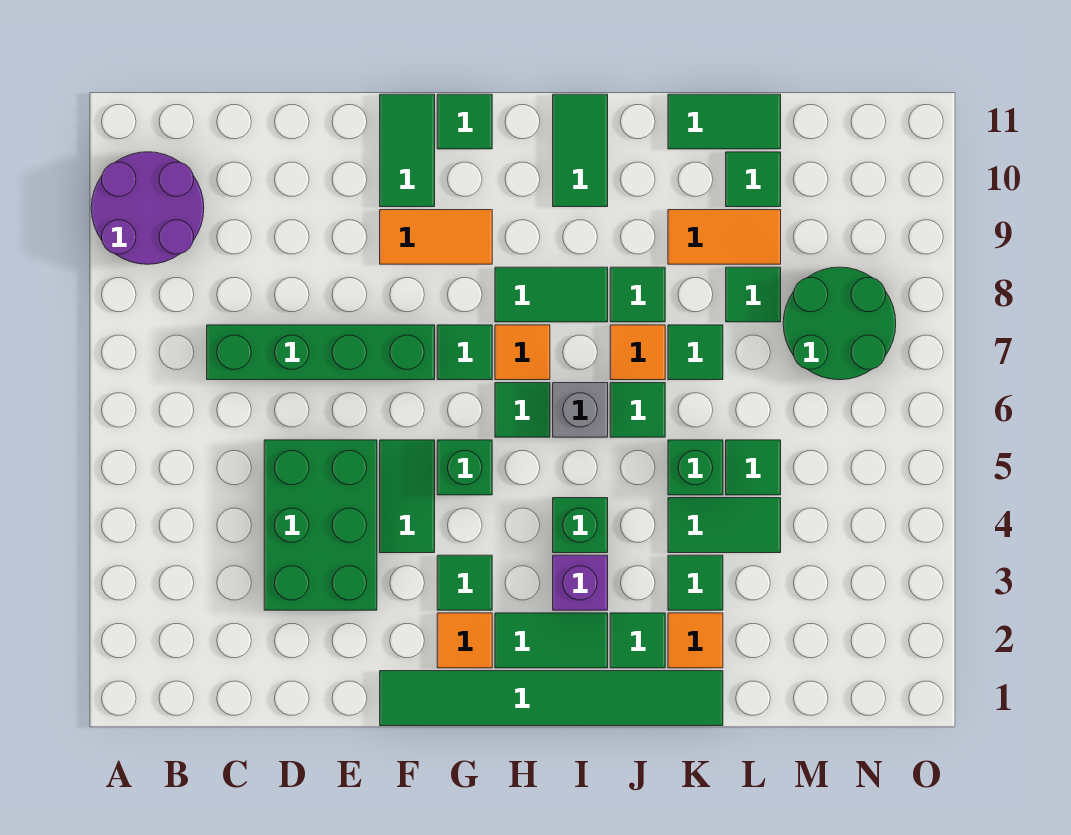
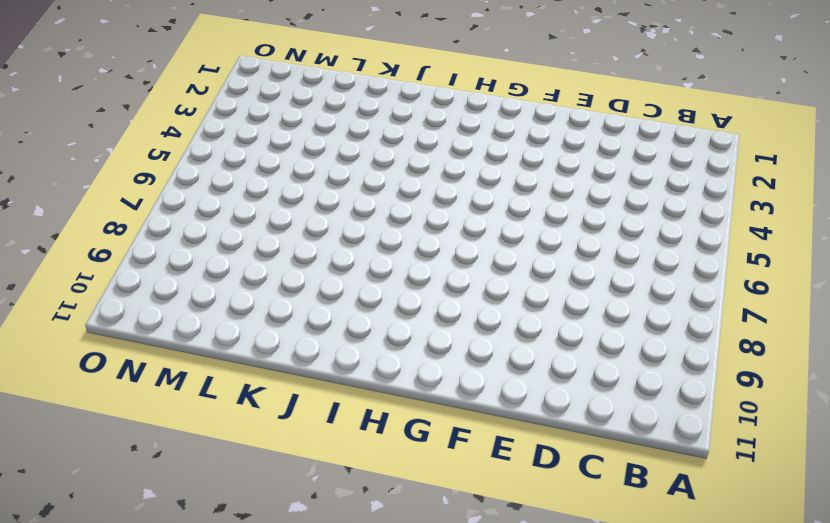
none -> purple 2x2 round brick [91,152,204,264]
none -> green 1x4 brick [207,325,435,380]
none -> green 2x3 brick [264,440,377,610]
none -> green 1x6 tile [380,671,723,726]

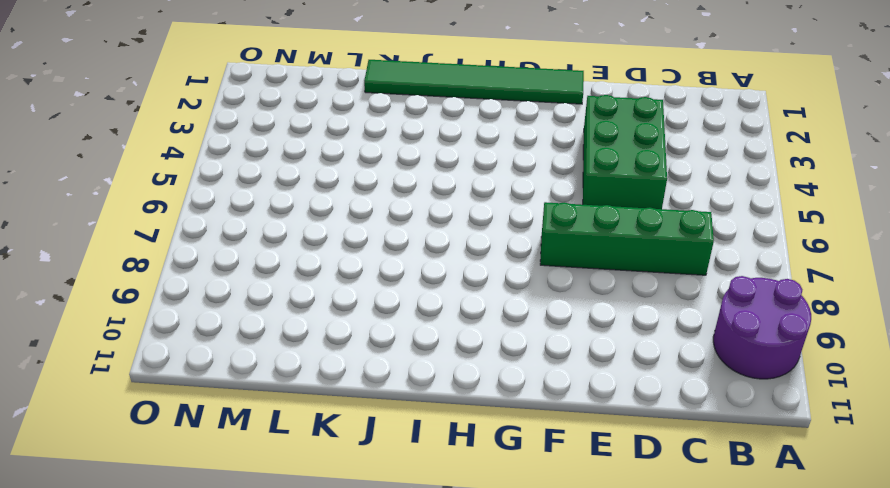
none -> green 1x2 tile [380,440,435,553]
none -> orange 1x2 tile [380,210,492,264]
none -> green 1x2 tile [380,94,435,207]
none -> orange 1x1 tile [437,613,492,668]

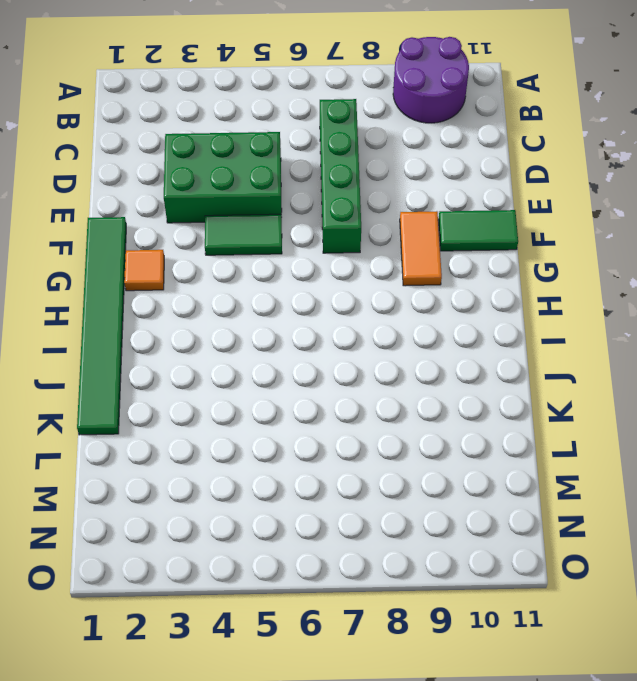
none -> green 1x1 tile [437,555,492,610]
none -> green 1x1 brick [437,440,492,495]
none -> green 1x1 tile [437,325,492,380]
none -> green 1x1 tile [437,94,492,149]

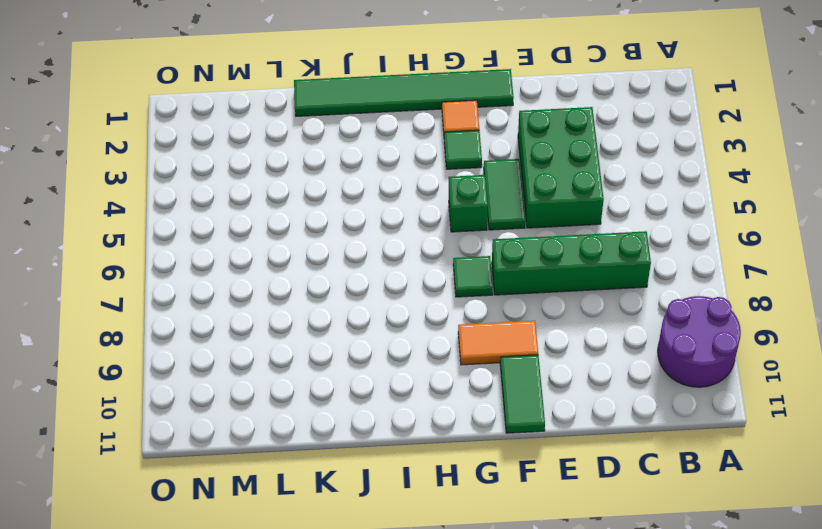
none -> green 1x1 tile [437,94,492,149]
none -> green 1x2 tile [495,613,608,668]
none -> green 1x1 tile [495,383,550,437]
none -> orange 1x1 tile [495,325,550,380]

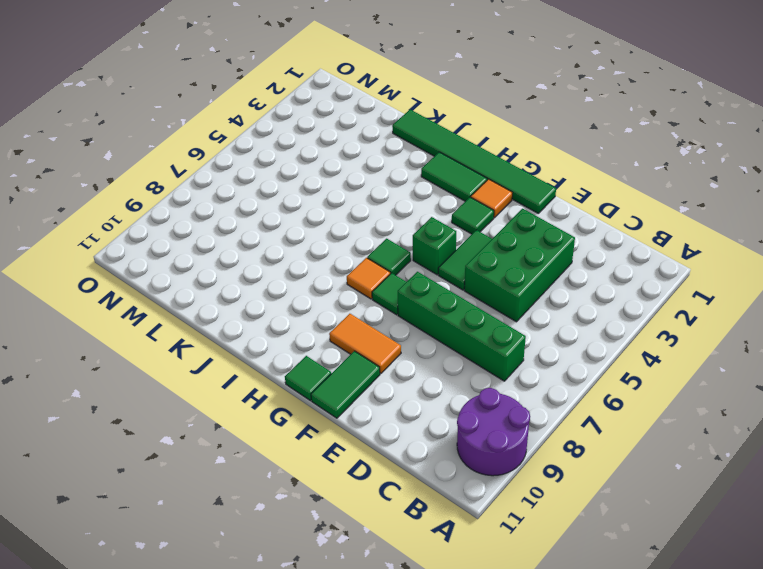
none -> green 1x2 tile [495,267,608,322]
none -> purple 1x1 brick [553,555,608,610]
none -> green 1x1 brick [553,498,608,553]
none -> grey 1x1 brick [553,383,608,437]

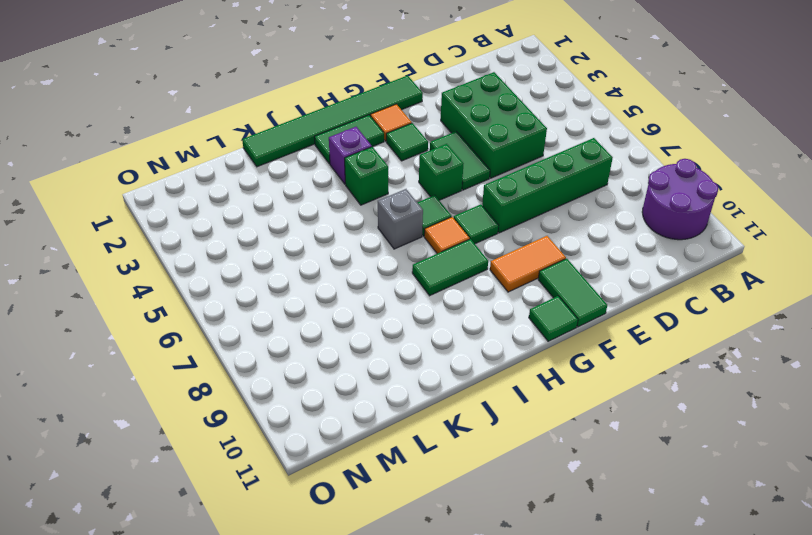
none -> green 1x2 tile [553,94,608,207]
none -> green 1x1 tile [610,613,665,668]
none -> green 1x1 tile [610,383,665,437]
none -> orange 1x1 tile [610,325,665,380]

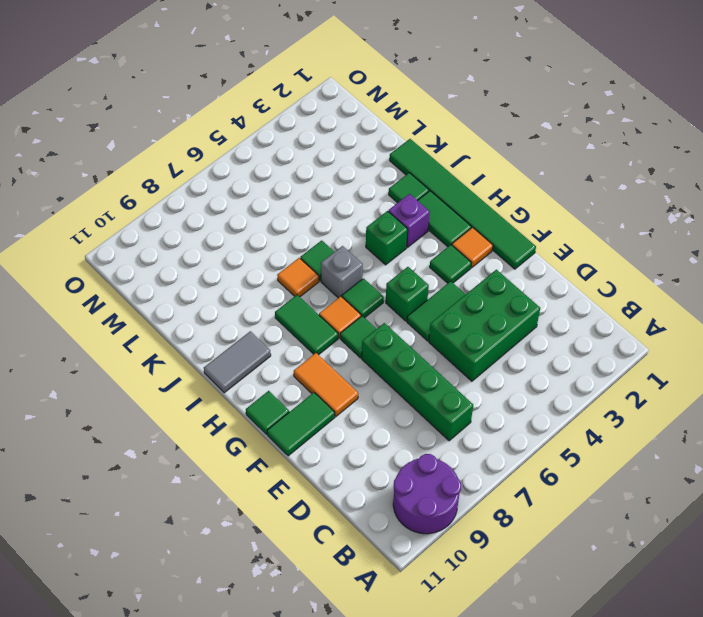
grey 1x2 tile [204,331,271,393] -> green 1x2 tile [553,94,608,207]
none -> green 1x1 tile [610,267,665,322]
none -> orange 1x1 tile [668,613,723,668]
none -> green 1x1 tile [668,555,723,610]
none -> green 1x2 tile [668,498,781,553]

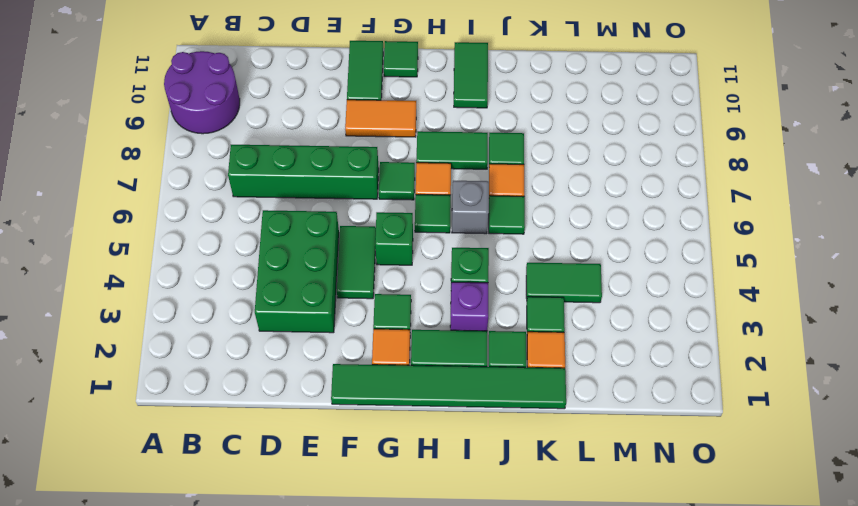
none -> green 1x1 brick [668,440,723,495]
none -> green 1x1 tile [668,325,723,380]
none -> orange 1x2 tile [668,210,781,264]
none -> green 1x2 tile [668,94,781,149]

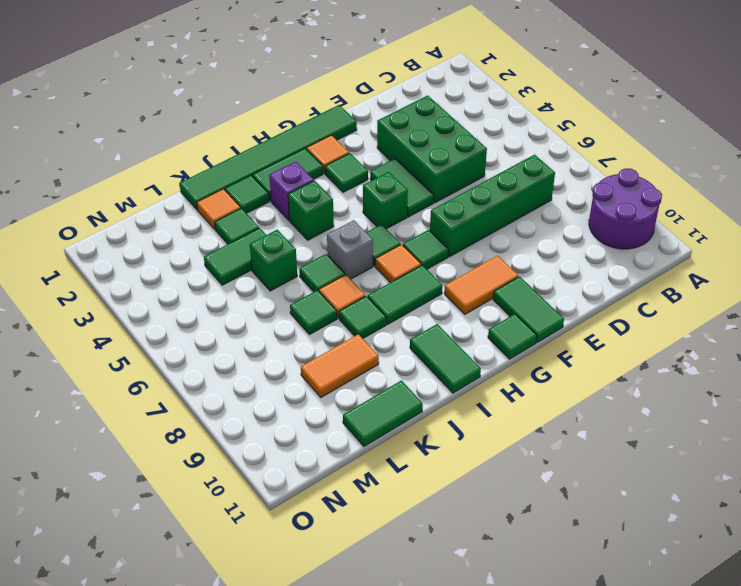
none -> green 1x1 tile [726,440,781,495]
none -> green 1x1 tile [726,267,781,322]
none -> green 1x1 tile [726,152,781,207]
none -> green 2x2 round brick [783,267,896,380]

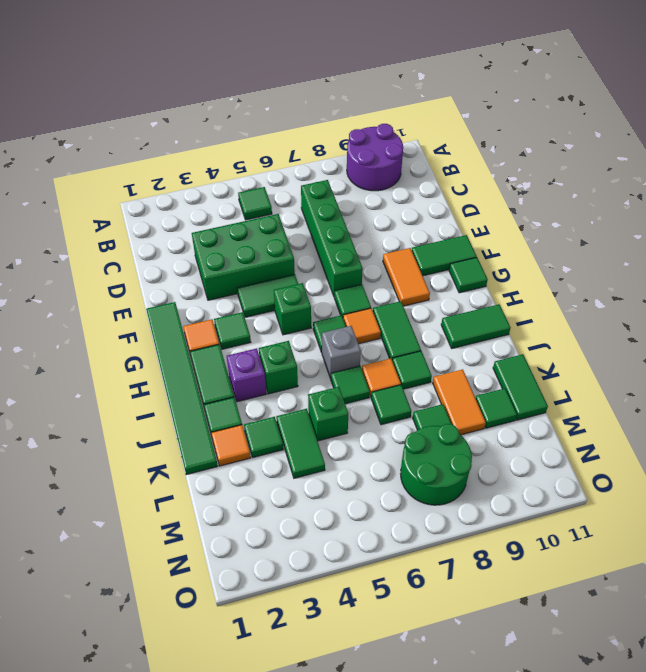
green 1x1 tile [238,187,272,220] -> green 1x1 tile moved to [726,440,781,495]

